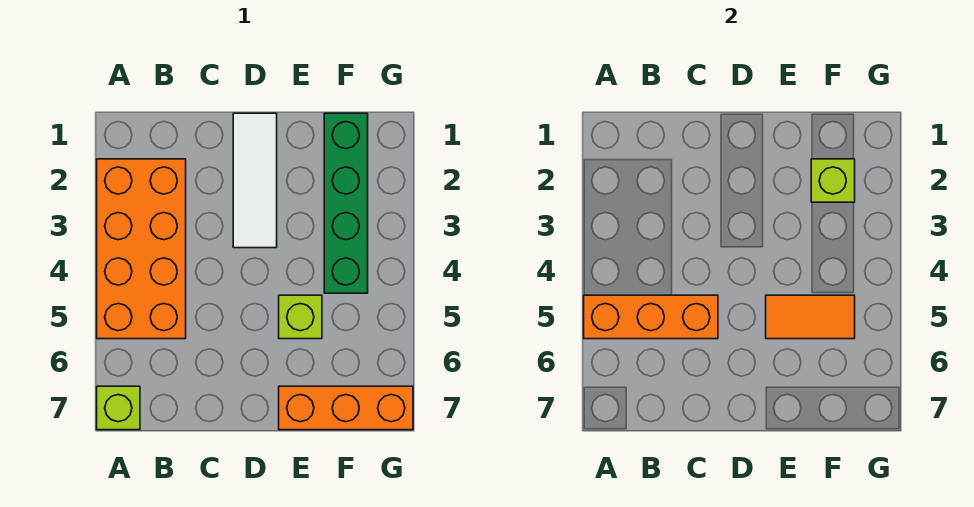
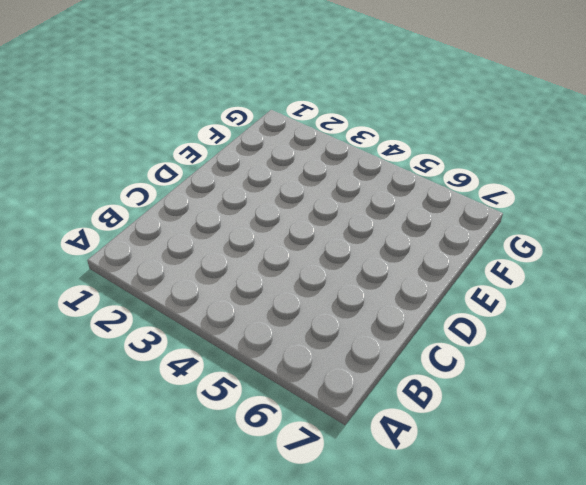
none -> orange 2x4 brick [97,159,186,339]
none -> lime 1x1 brick [97,386,140,430]

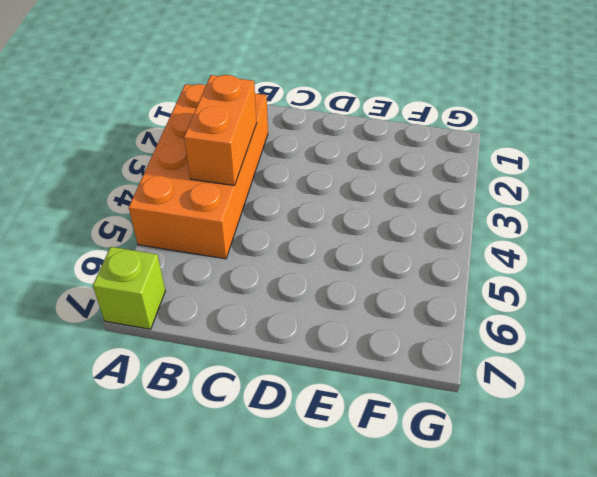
orange 1x2 brick [184,75,256,186] -> none
none -> white 1x3 tile [233,113,277,248]
none -> lime 1x1 brick [279,295,322,339]

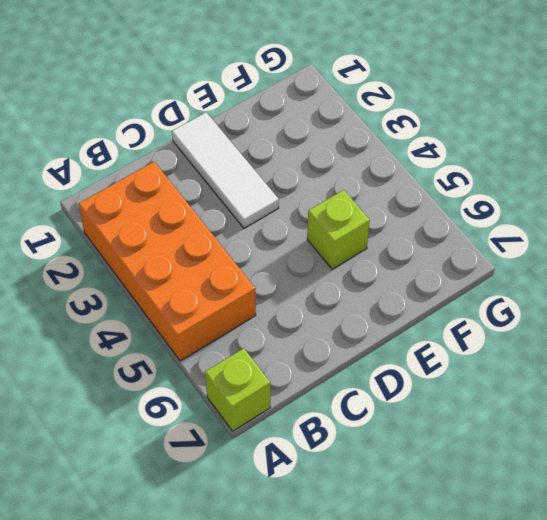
none -> orange 1x3 brick [279,386,413,430]
none -> green 1x4 brick [324,113,368,293]

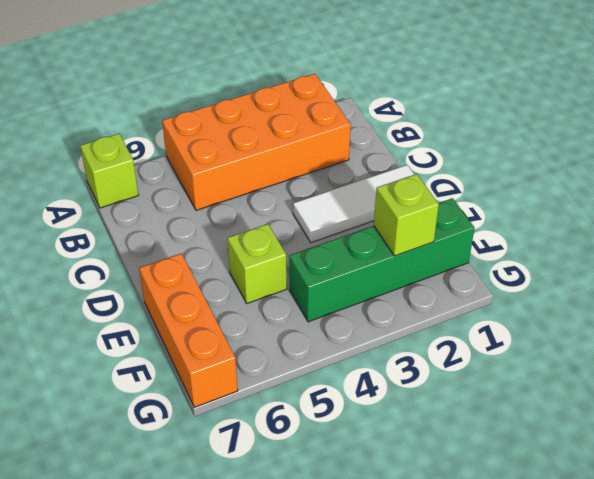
none -> orange 1x3 brick [584,295,718,339]
none -> orange 1x2 tile [766,295,855,339]

